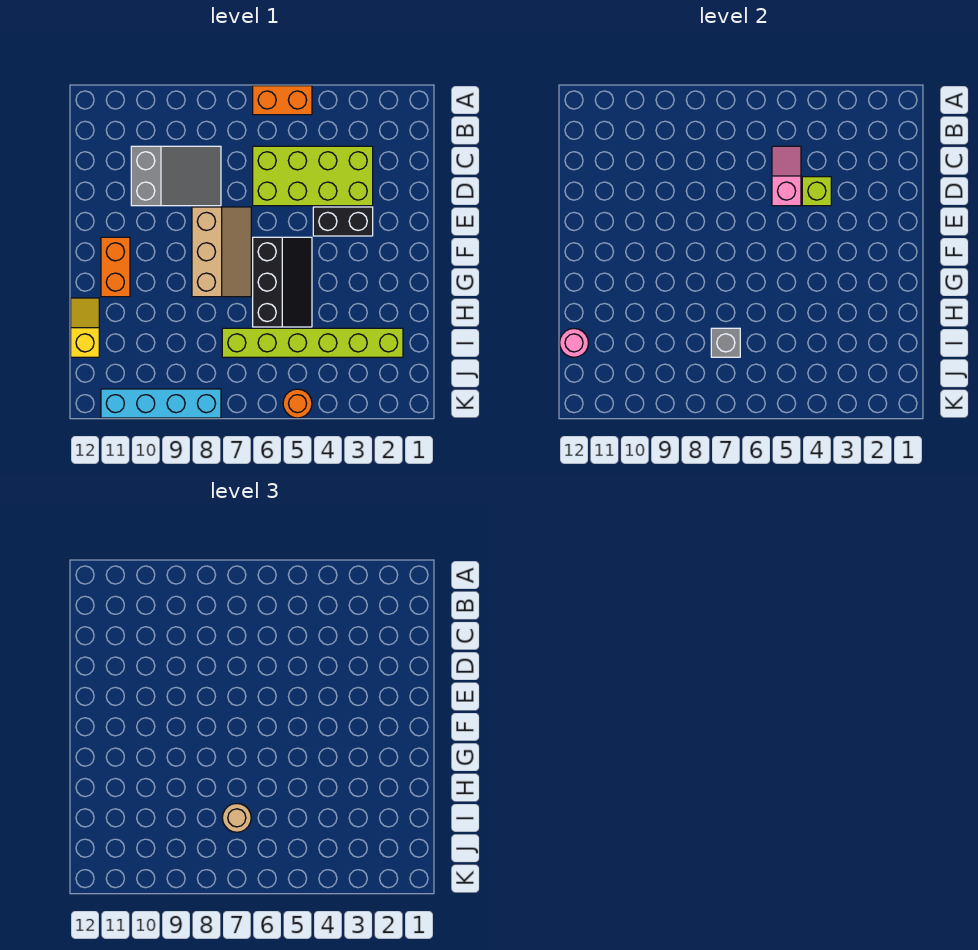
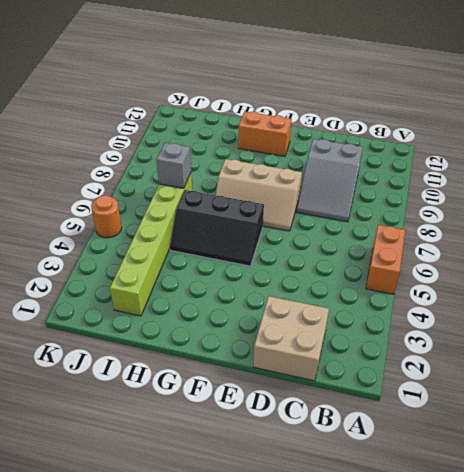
tan 2x2 brick [253,296,329,381] -> none
none -> lime 2x4 brick [253,146,373,206]
none -> black 1x2 brick [313,207,373,236]
none -> yellow 1x2 slope [71,298,99,357]

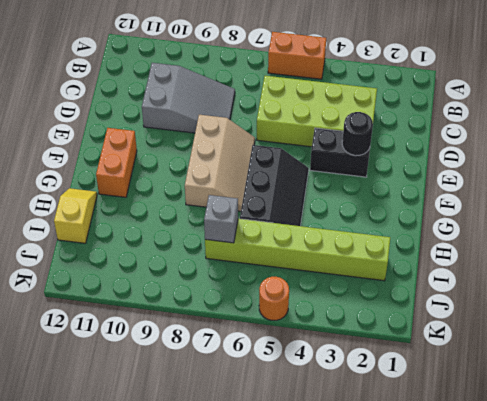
black 1x1 round brick [342,112,373,156] -> none
none -> cyan 1x4 brick [101,389,221,418]
none -> pink 1x2 slope [772,146,801,206]
none -> lime 1x1 brick [802,177,831,206]

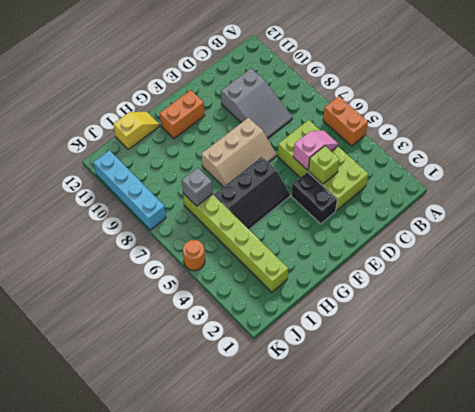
none -> pink 1x1 round brick [560,329,588,357]
none -> tan 1x1 round brick [222,804,251,832]

